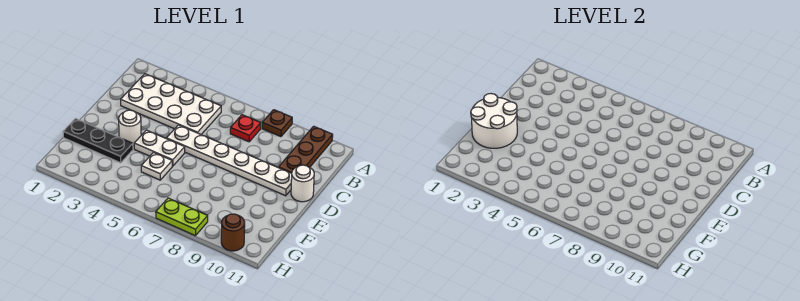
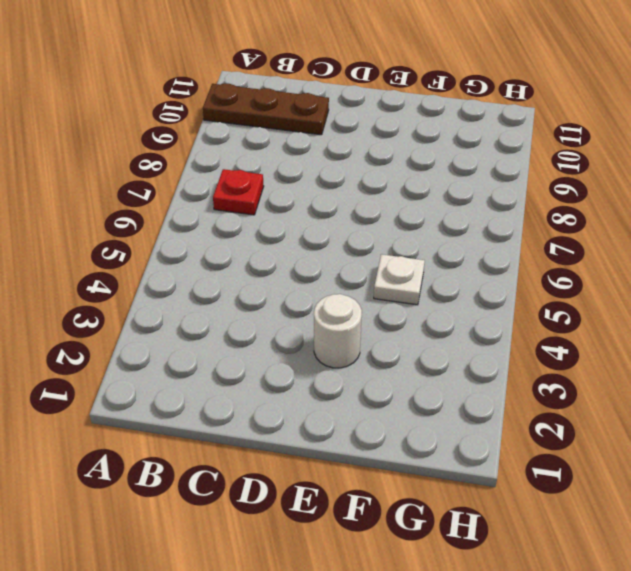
none -> brown 1x1 plate [262,110,292,137]
none -> white 2x4 plate [121,74,221,134]
none -> white 1x6 plate [167,125,292,196]

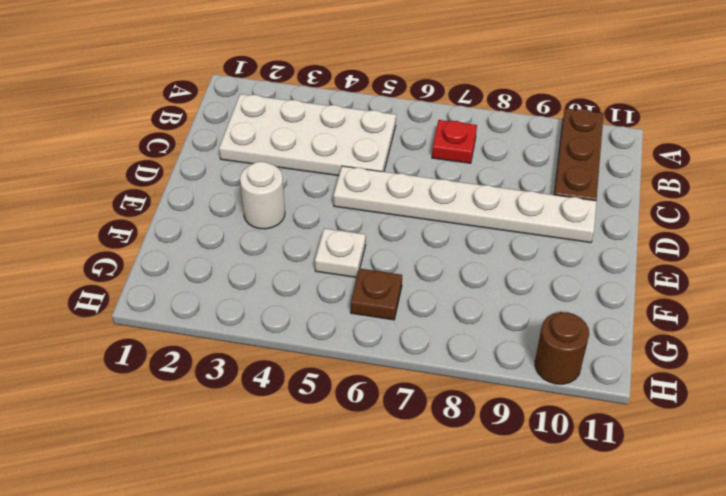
brown 1x1 plate [351,268,402,320] -> brown 1x1 plate moved to [262,110,292,137]
none -> white 1x1 round brick [291,165,314,202]
none -> white 1x2 plate [134,130,185,166]
none -> black 1x3 plate [63,119,133,163]

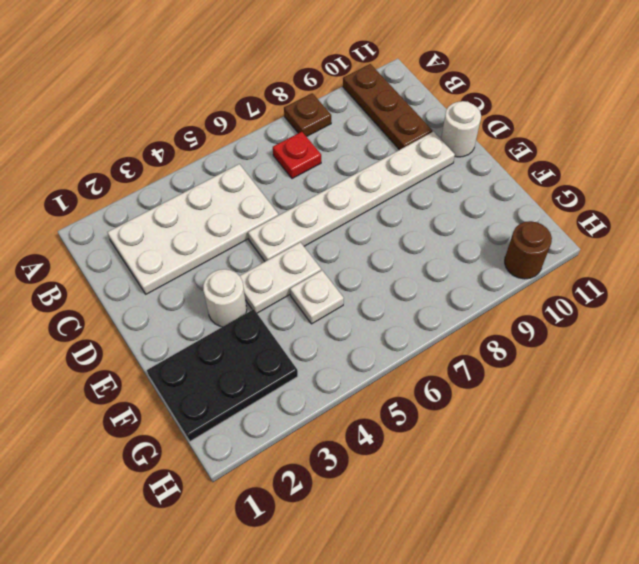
black 2x3 plate [147,309,298,441] -> black 1x3 plate [63,119,133,163]
none -> lime 1x2 plate [156,198,208,236]
none -> white 2x2 round brick [471,94,517,148]

